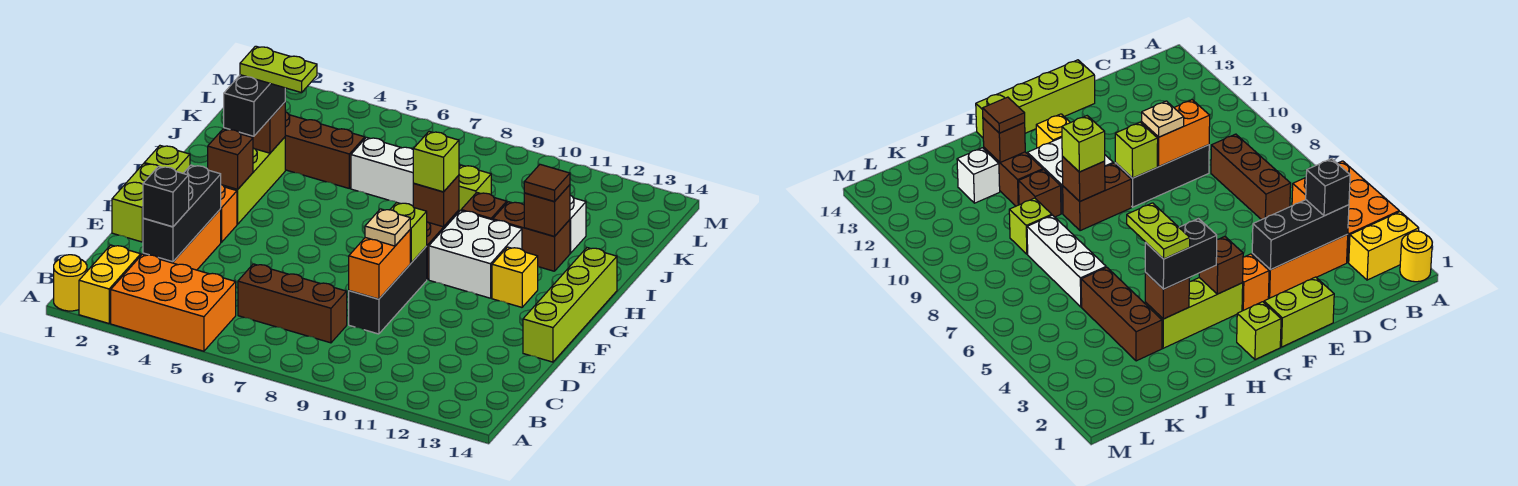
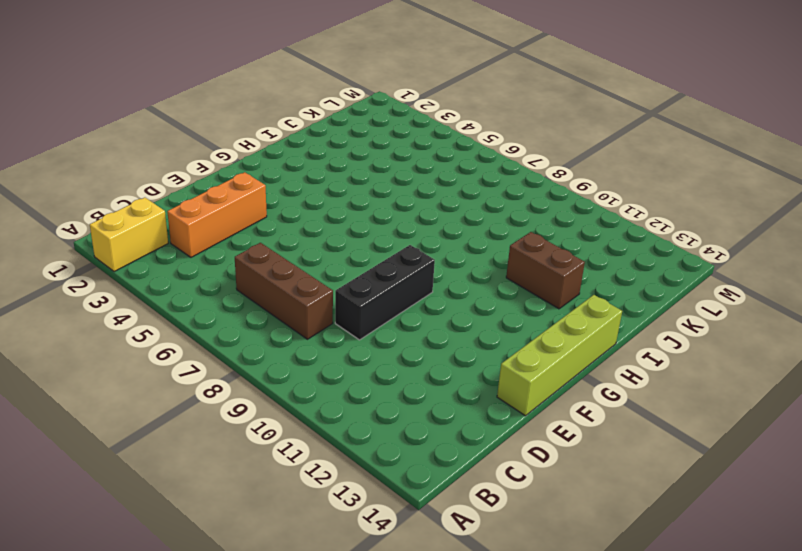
none -> yellow 1x1 round brick [54,255,87,311]
none -> orange 2x3 brick [111,254,236,351]
none -> lime 1x2 brick [112,164,158,242]
none -> orange 1x1 brick [221,185,237,242]

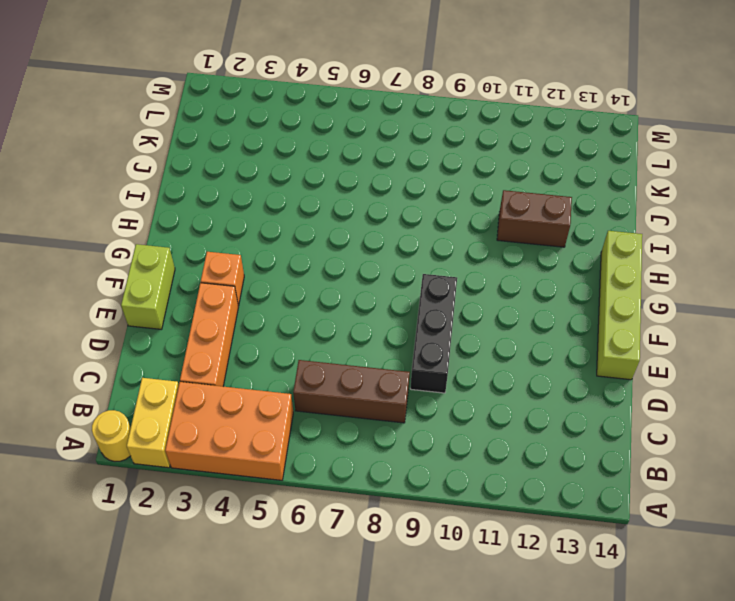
none -> lime 1x1 brick [144,146,190,173]
none -> lime 1x3 brick [224,137,285,224]
none -> brown 1x2 brick [1063,163,1131,231]
none -> white 2x2 brick [429,211,522,298]

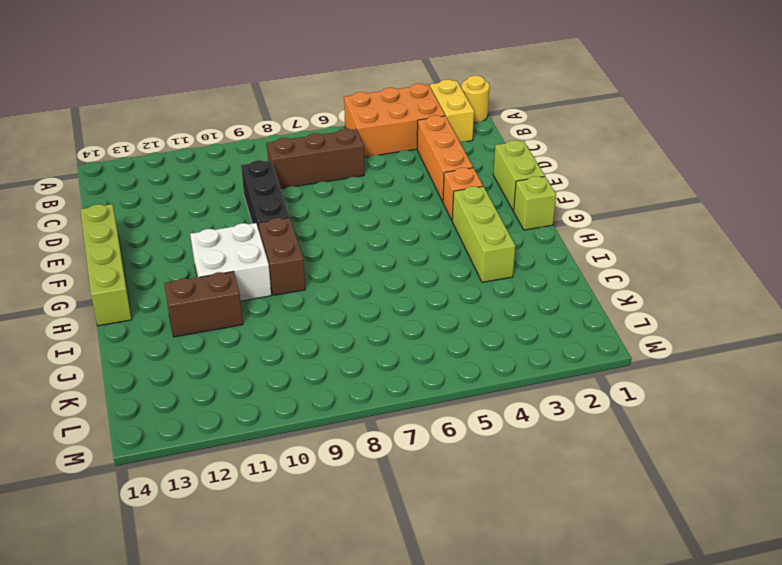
none -> yellow 1x1 brick [492,247,538,307]
none -> brown 1x1 brick [461,193,507,220]
none -> brown 1x3 brick [285,112,365,188]
none -> white 1x3 brick [351,137,460,206]

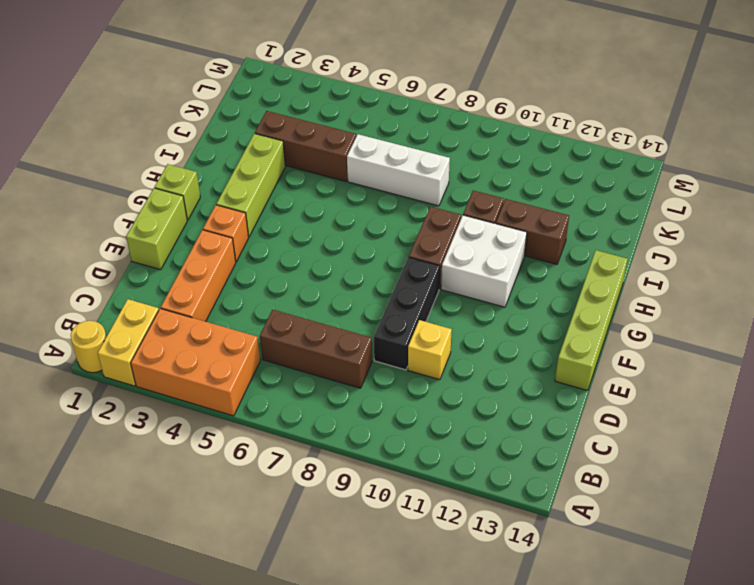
yellow 1x1 brick [408,320,452,380] -> yellow 1x1 brick moved to [492,247,538,307]
none -> lime 1x1 brick [459,165,491,212]
none -> white 1x1 brick [570,195,586,253]
none -> black 1x3 brick [143,165,221,262]
none -> orange 1x2 brick [349,230,410,299]

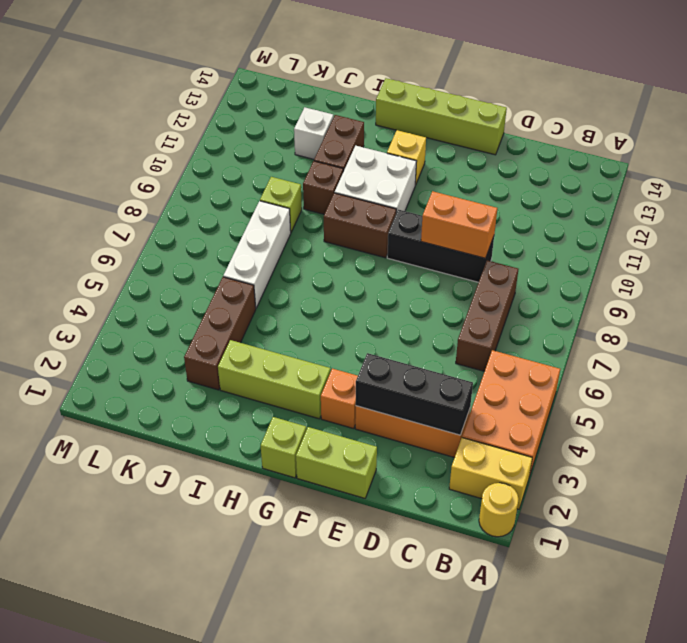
none -> lime 1x1 brick [390,202,427,263]
none -> brown 1x1 brick [208,129,253,189]
none -> brown 1x1 brick [413,175,459,227]
none -> brown 1x1 brick [240,102,285,153]

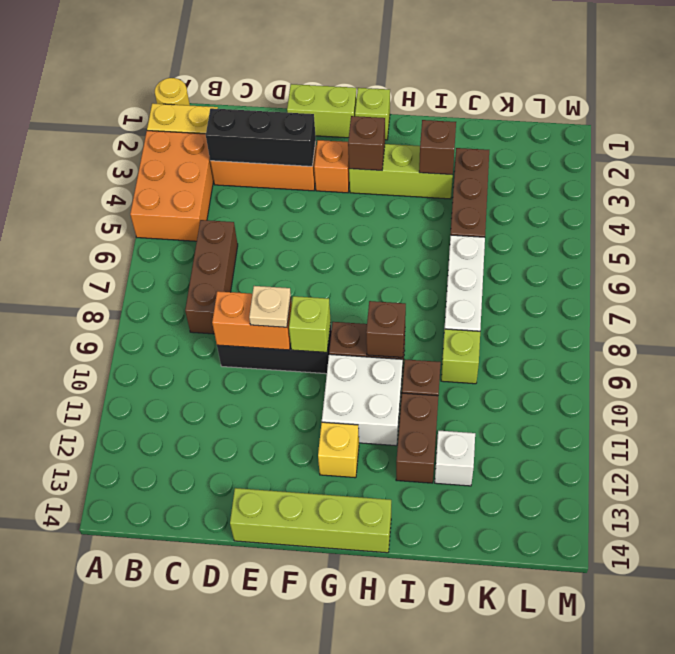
none -> brown 1x1 brick [524,185,570,237]
none -> black 1x1 brick [143,166,189,227]
none -> black 1x2 brick [224,75,285,136]
none -> lime 1x1 brick [413,132,459,192]

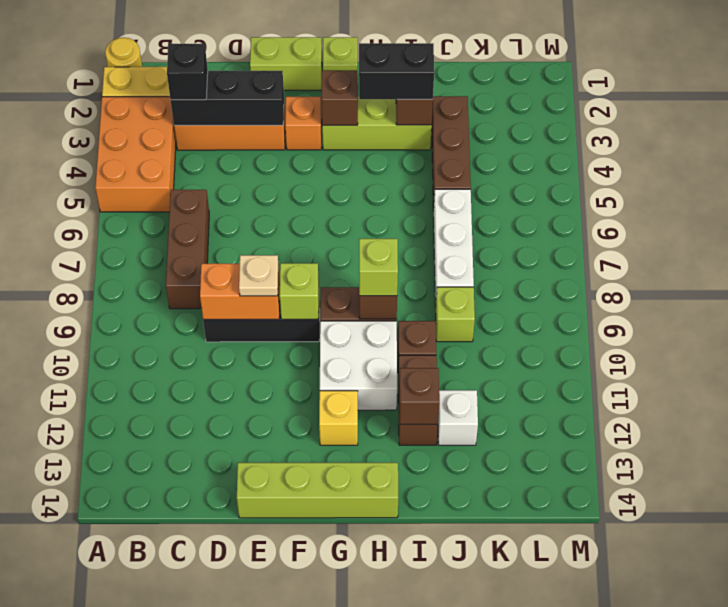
none -> brown 1x1 tile [524,164,570,201]
none -> lime 1x2 plate [240,46,317,93]

